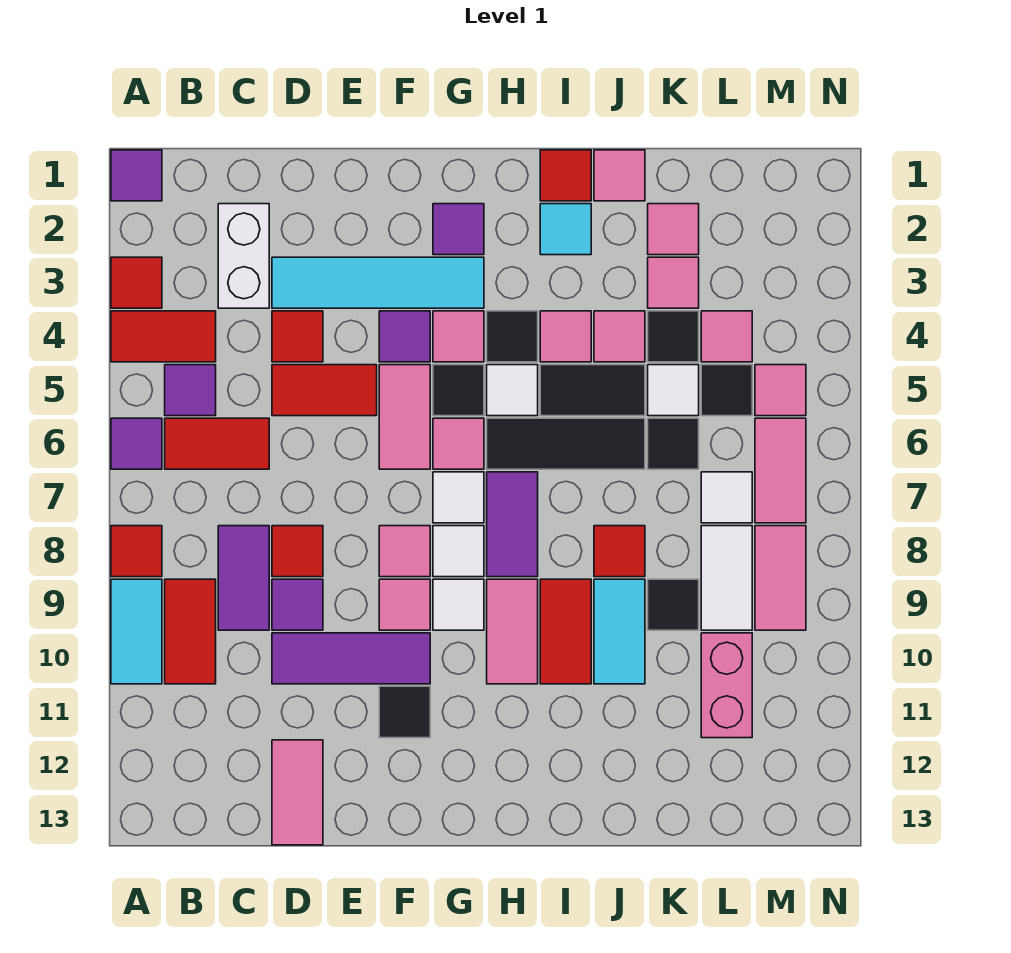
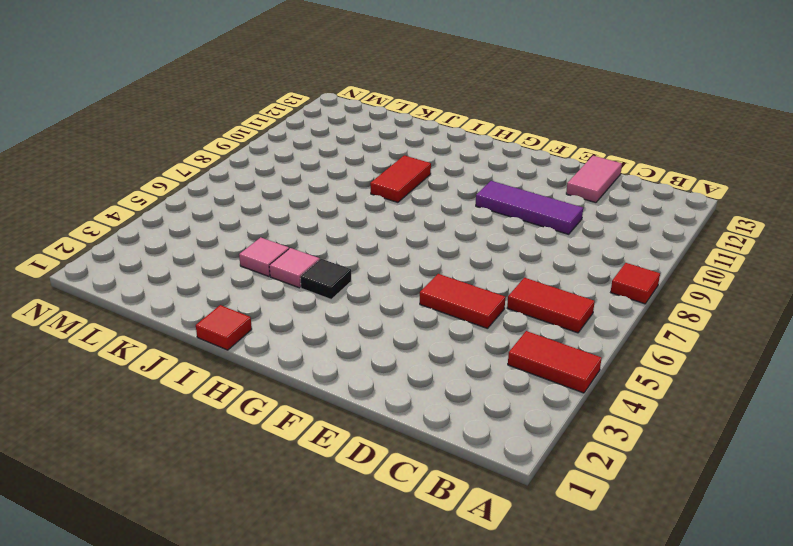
none -> purple 1x1 tile [111,150,162,201]
none -> red 1x1 tile [111,257,162,308]
none -> purple 1x1 tile [111,418,162,469]
none -> cyan 1x2 tile [111,579,162,684]

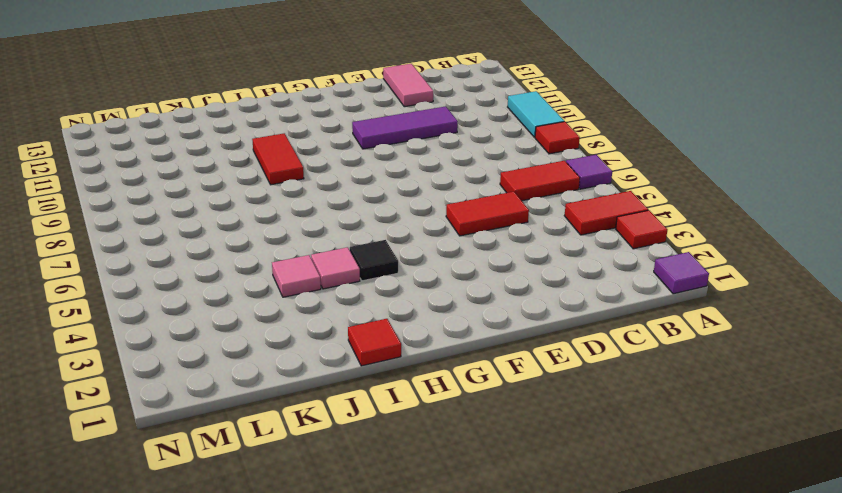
none -> purple 1x1 tile [165,365,216,416]
none -> red 1x2 tile [165,579,216,684]
none -> white 1x2 brick [218,204,269,308]
none -> purple 1x2 tile [218,526,269,630]

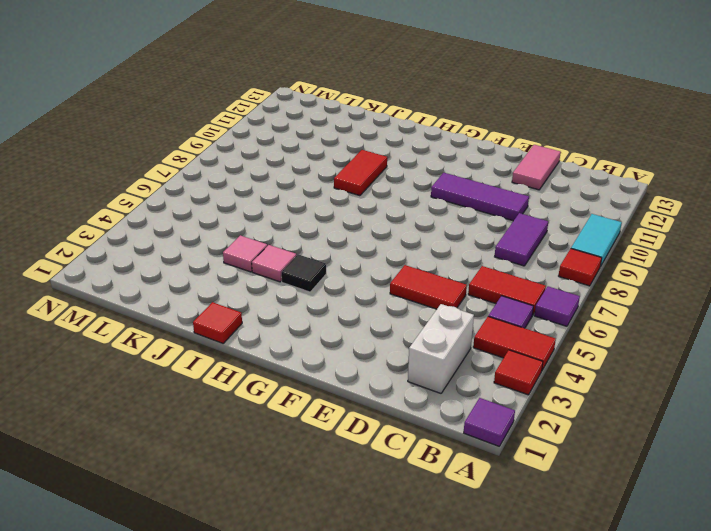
none -> red 1x2 tile [165,579,216,684]
none -> cyan 1x4 tile [272,257,484,308]
none -> red 1x1 tile [272,311,323,362]
none -> red 1x1 tile [272,526,323,577]

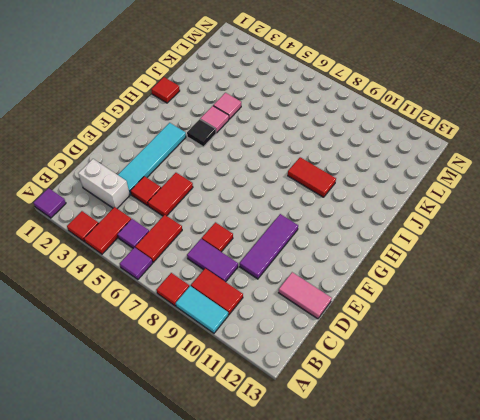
none -> purple 1x1 tile [272,579,323,630]
none -> purple 1x1 tile [379,311,430,362]
none -> pink 1x2 tile [379,365,430,469]
none -> pink 1x1 tile [379,526,430,577]

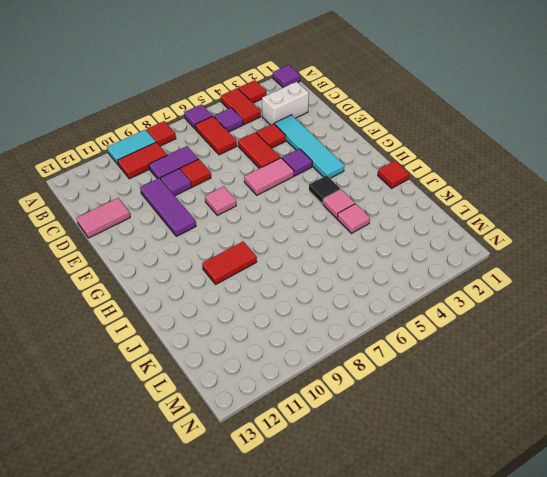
none -> pink 1x1 tile [379,579,430,630]
none -> black 1x1 tile [379,686,430,738]
none -> purple 1x1 tile [433,204,484,255]
none -> pink 1x1 tile [433,311,484,362]

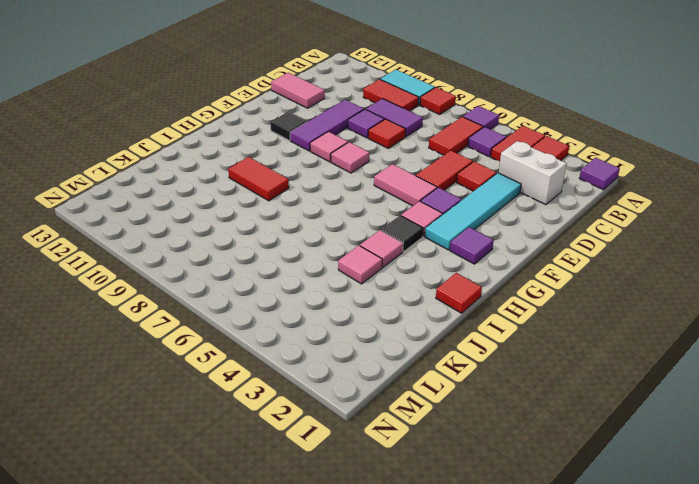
none -> black 1x1 tile [433,365,484,416]
none -> pink 1x1 tile [433,418,484,469]
none -> white 1x1 tile [433,472,484,523]
none -> white 1x1 tile [433,526,484,577]

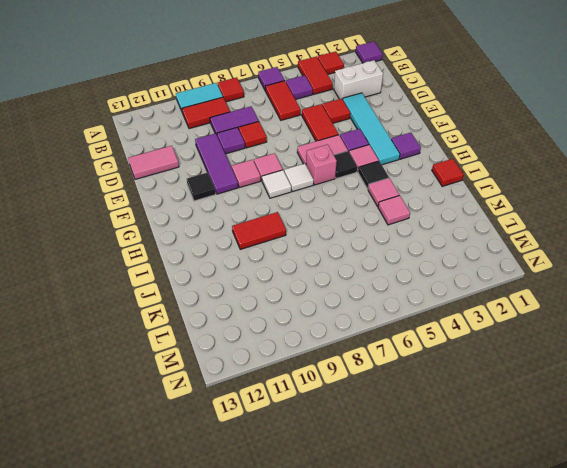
pink 1x1 brick [306,145,337,185] -> pink 1x1 tile [433,418,484,469]
none -> white 1x1 tile [433,579,484,630]
none -> white 1x1 tile [487,365,538,416]
none -> black 1x3 tile [487,418,645,469]
none -> purple 1x2 tile [487,472,538,577]

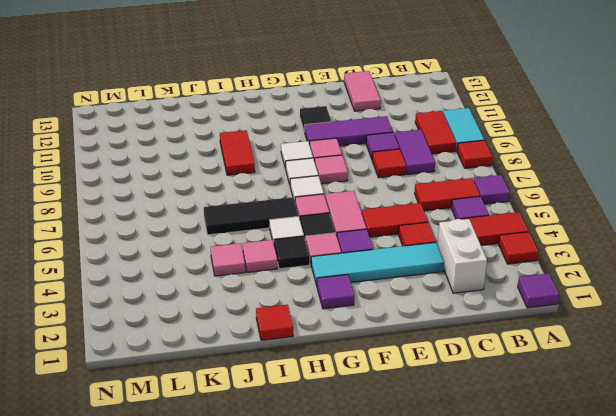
none -> purple 1x2 tile [487,472,538,577]
none -> pink 1x2 tile [487,579,538,684]
none -> cyan 1x1 tile [540,204,591,255]
none -> black 1x2 tile [540,365,645,416]

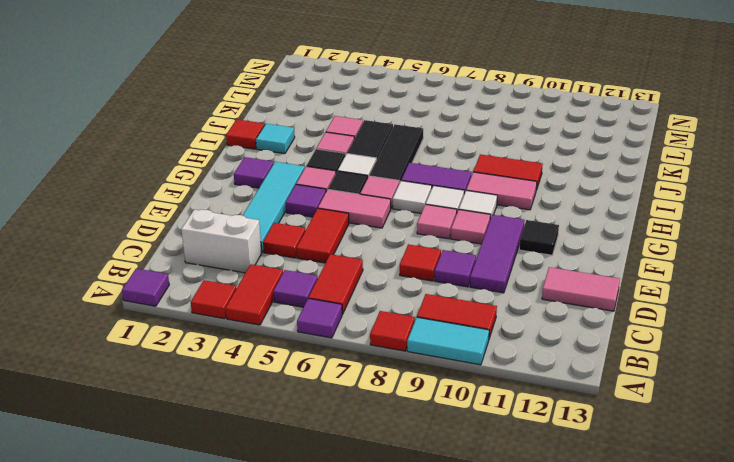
none -> purple 1x2 tile [218,526,269,630]
none -> pink 1x1 tile [594,150,645,201]
none -> red 1x1 tile [594,526,645,577]
none -> cyan 1x2 tile [594,579,645,684]

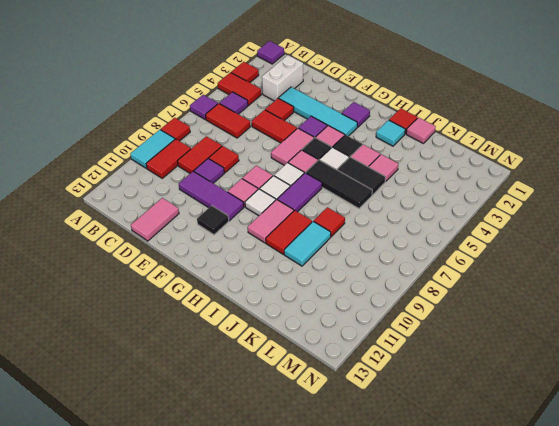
red 1x2 tile [178,136,222,173] -> purple 1x2 tile [218,526,269,630]
none -> pink 1x1 tile [648,204,699,255]
none -> pink 1x1 tile [648,257,699,308]
none -> black 1x1 tile [648,311,699,362]
none -> white 1x1 tile [648,365,699,416]

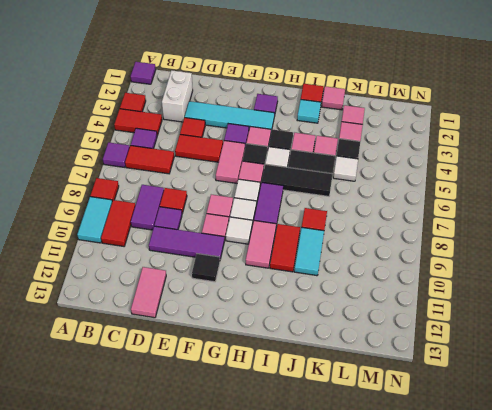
none -> black 1x1 tile [648,418,699,469]
none -> black 1x1 tile [648,579,699,630]
none -> pink 1x1 tile [701,311,752,362]
none -> black 1x1 tile [701,365,752,416]

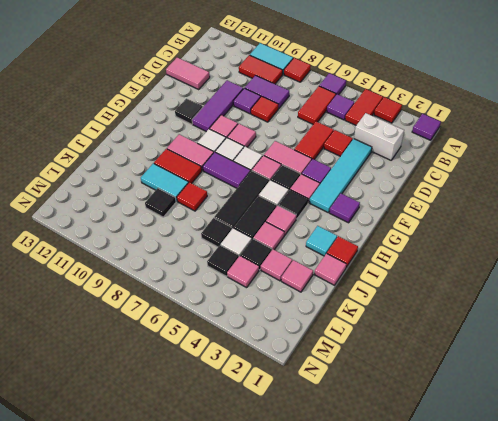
none -> white 1x1 tile [701,472,752,523]
none -> white 1x2 tile [701,526,752,630]
none -> pink 1x2 brick [701,633,752,738]
none -> pink 1x1 tile [755,365,806,416]

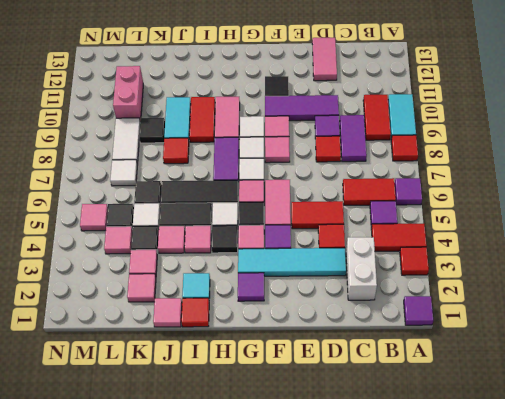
none -> pink 1x2 tile [755,418,806,523]
none -> pink 1x2 tile [755,526,806,630]

